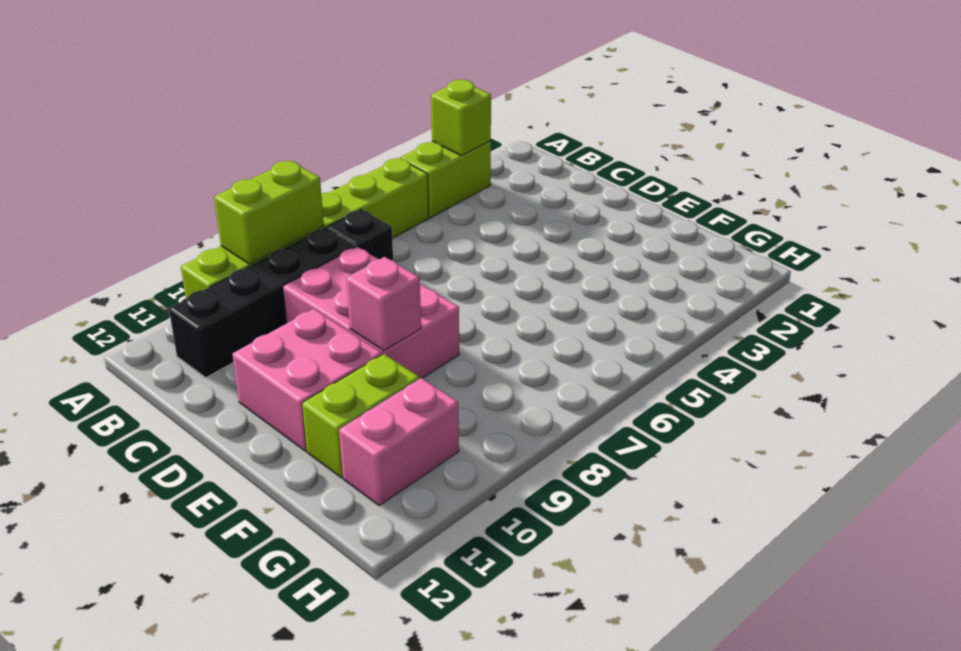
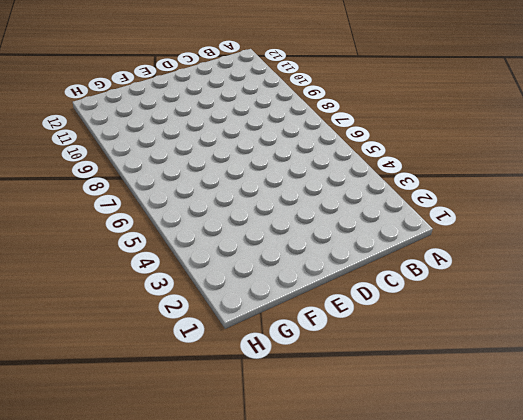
none -> lime 1x2 brick [400,141,491,218]
none -> lime 1x6 brick [181,158,429,299]

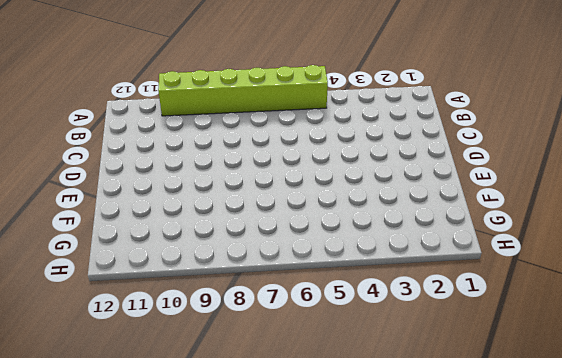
none -> lime 1x2 brick [400,141,491,218]
none -> black 1x1 brick [327,209,393,260]

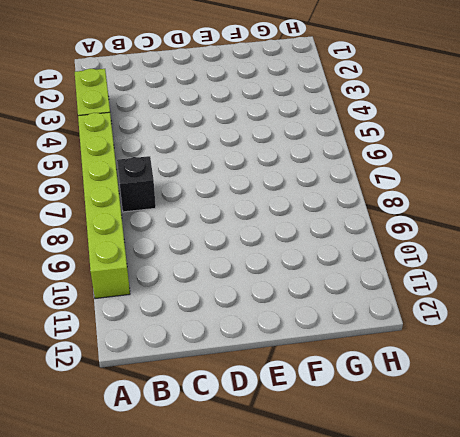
none -> black 1x4 brick [169,228,356,377]
none -> pink 2x3 brick [283,247,459,379]

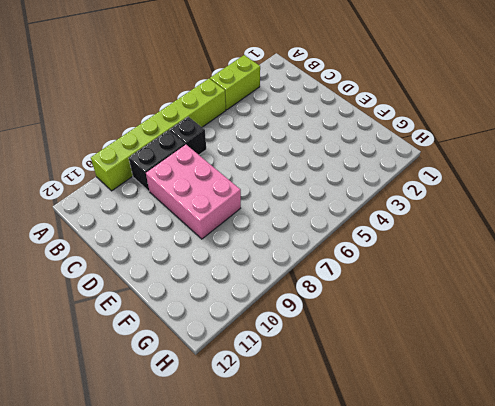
black 1x2 brick [129,130,185,191] -> black 1x4 brick [169,228,356,377]
none -> pink 2x2 brick [233,309,382,451]
none -> lime 1x2 brick [302,354,419,478]

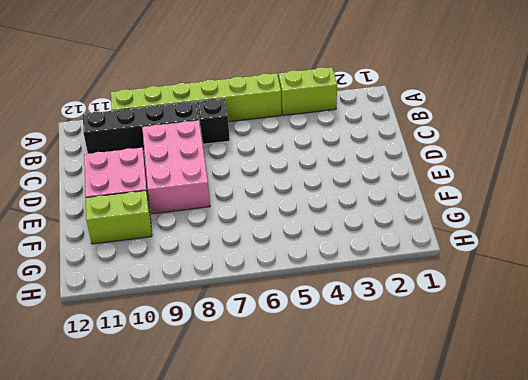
none -> pink 1x2 brick [339,378,459,506]
none -> lime 1x1 brick [431,80,491,156]

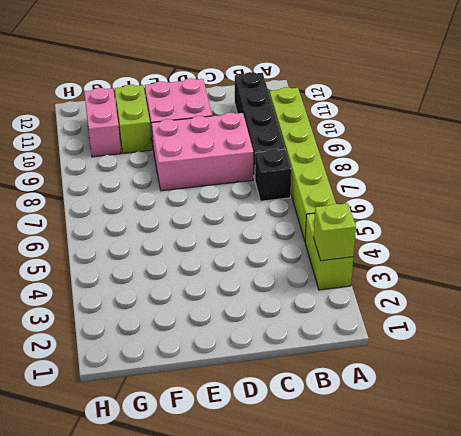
none -> lime 1x2 brick [214,161,324,264]
none -> pink 1x1 brick [346,257,421,351]

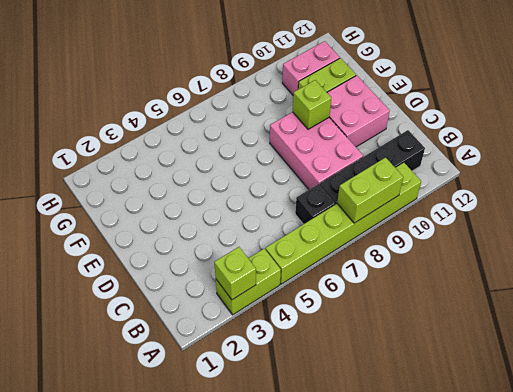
lime 1x1 brick [293,80,331,129] -> pink 1x1 brick [346,257,421,351]

